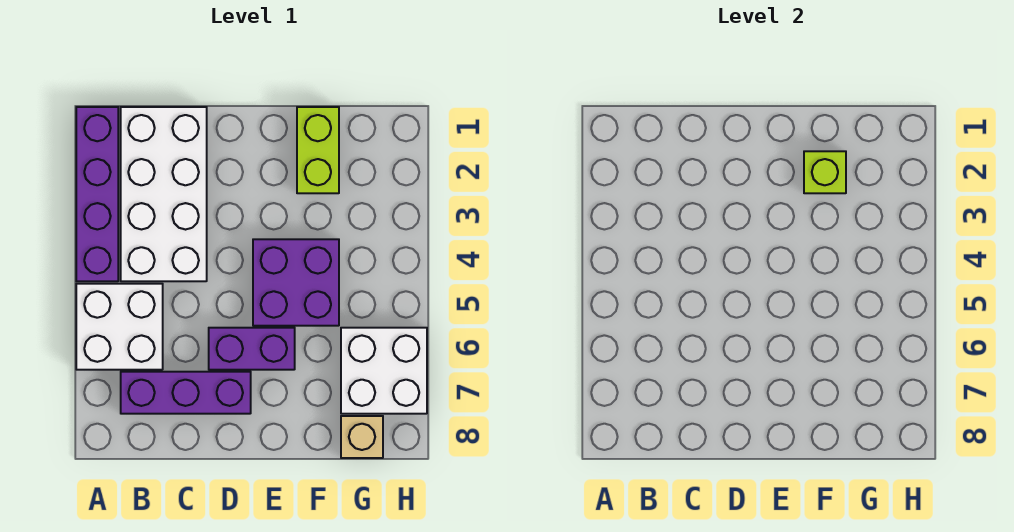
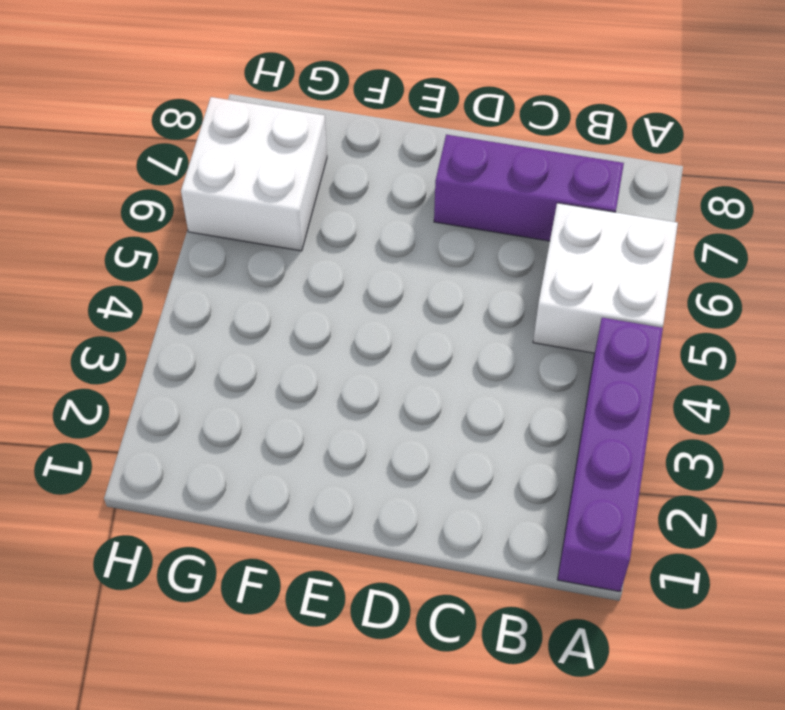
none -> white 2x4 brick [121,107,207,281]
none -> purple 1x2 brick [209,328,295,370]

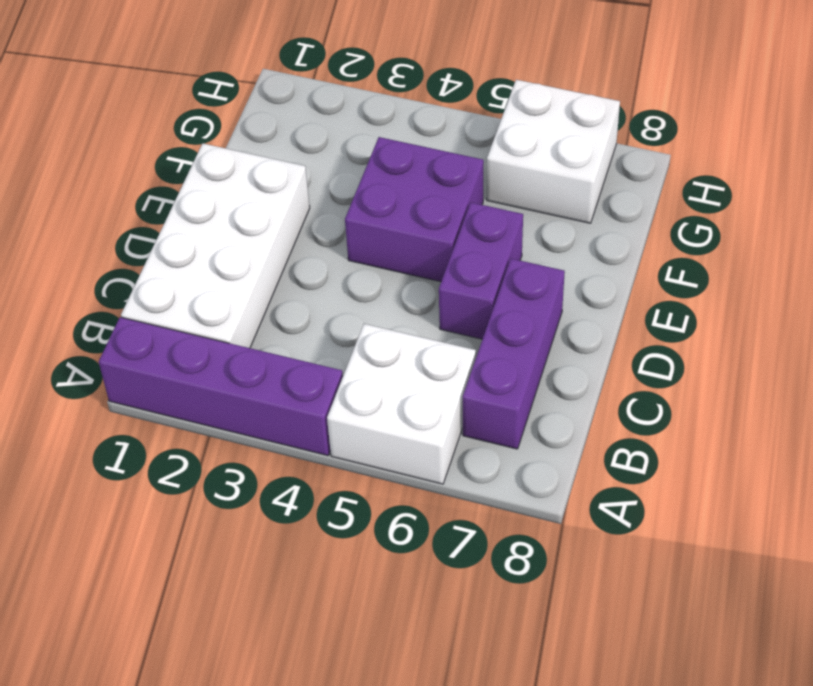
white 2x4 brick [121,143,310,348] -> white 2x4 brick turned to [121,107,207,281]
none -> lime 1x2 brick [297,107,339,193]
none -> tan 1x1 brick [341,416,383,458]

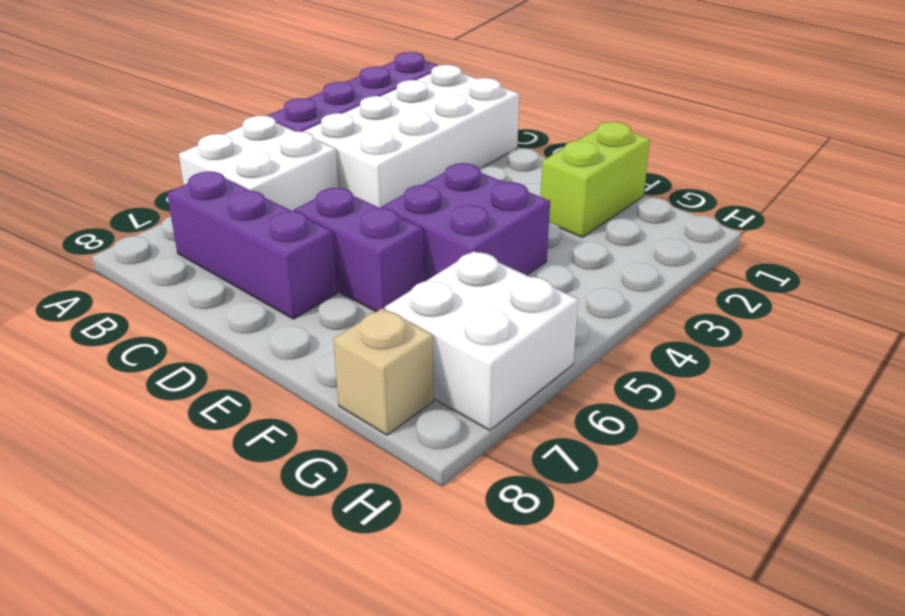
none -> lime 1x1 brick [804,151,846,193]

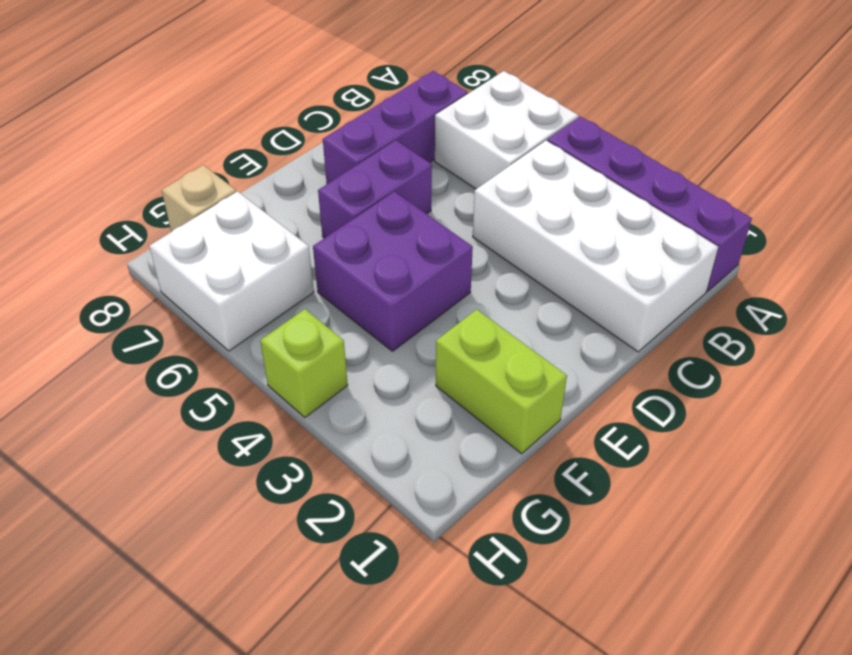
lime 1x1 brick [260,309,348,417] -> lime 1x1 brick moved to [804,151,846,193]

